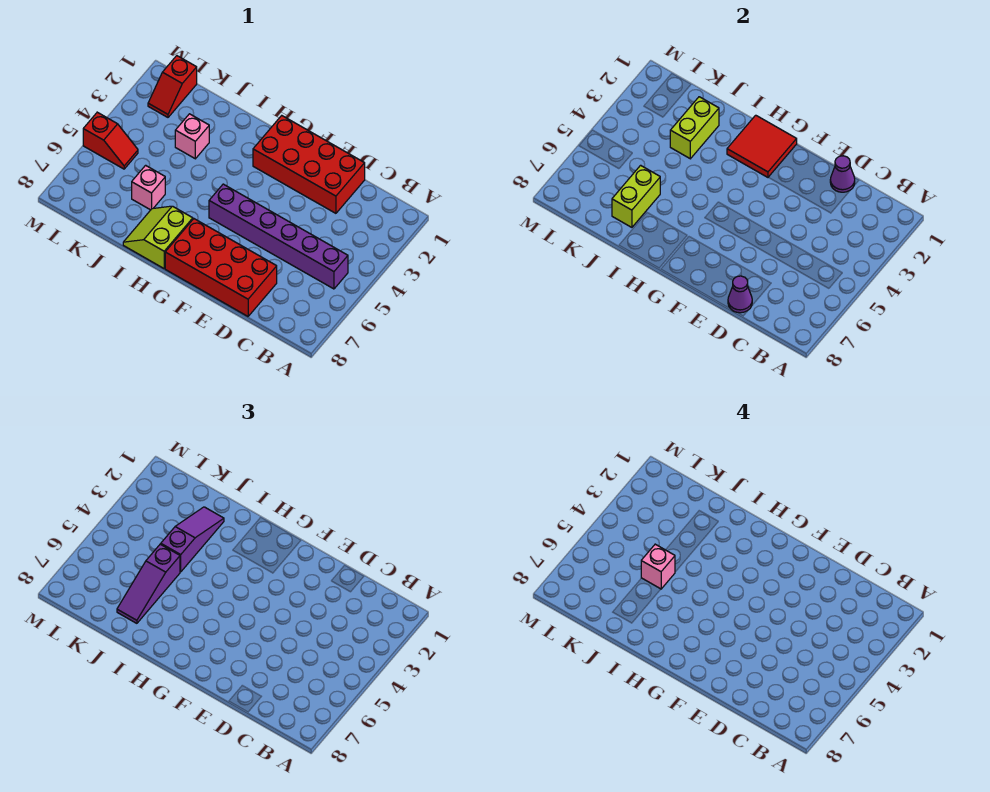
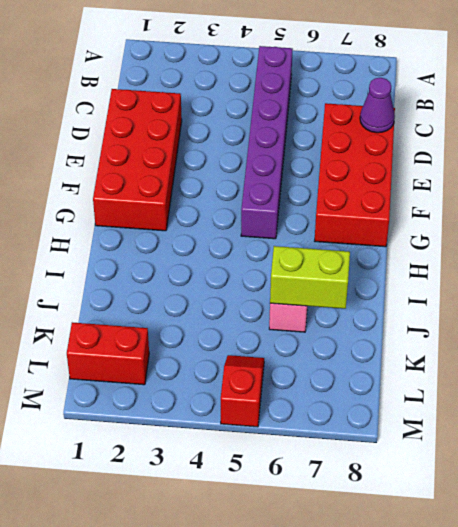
red 1x2 brick [67,322,149,385] -> red 1x2 slope [148,56,197,117]
none -> lime 2x2 slope [123,206,193,268]
none -> pink 1x1 brick [175,114,209,159]
none -> purple 1x1 cone [830,156,855,192]

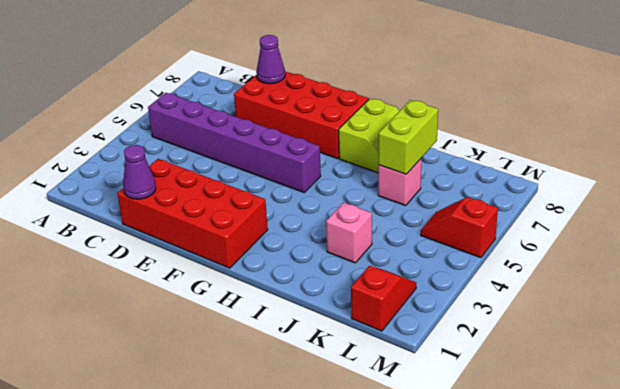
none -> red 2x2 tile [727,115,797,177]
none -> lime 1x2 brick [670,97,719,159]
none -> purple 1x3 slope [161,507,224,572]

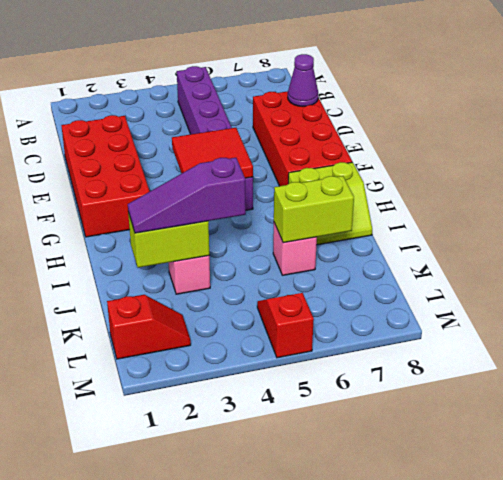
red 2x2 tile [172,128,253,178] -> red 2x2 tile moved to [727,115,797,177]
none -> purple 1x1 cone [830,156,855,192]
none -> purple 1x3 slope [117,544,180,623]
none -> pink 1x1 brick [641,544,675,589]

